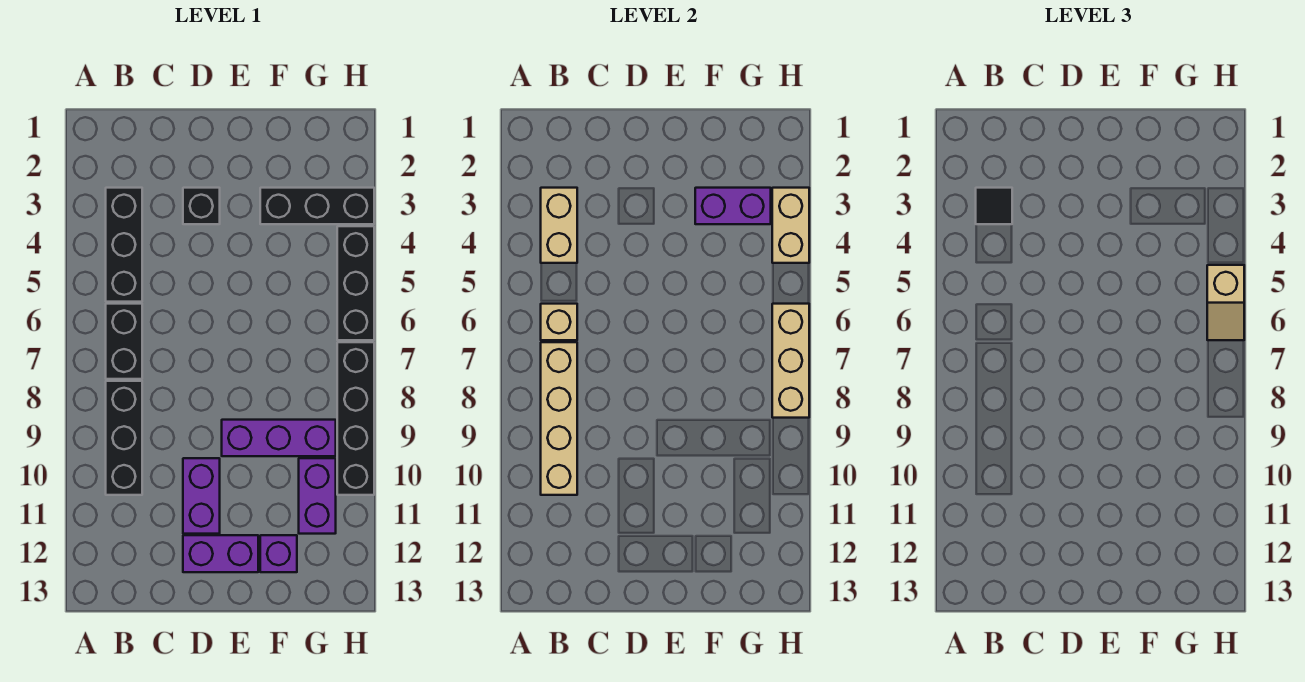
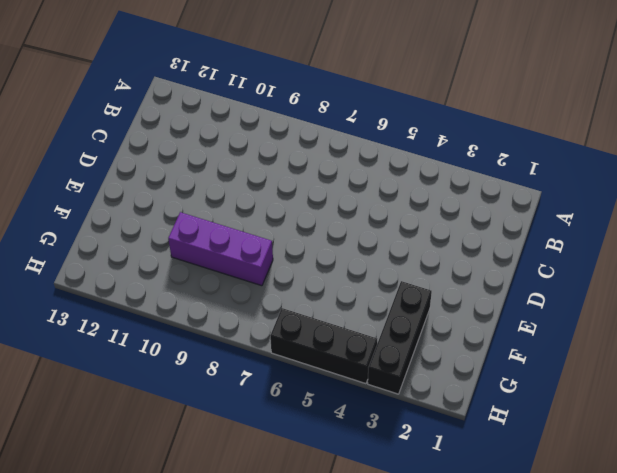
purple 1x3 brick [168,212,273,286] -> purple 1x3 brick turned to [222,420,336,456]
none -> black 1x3 brick [106,188,142,302]
none -> black 1x2 brick [106,304,142,379]
none -> black 1x3 brick [106,381,142,495]

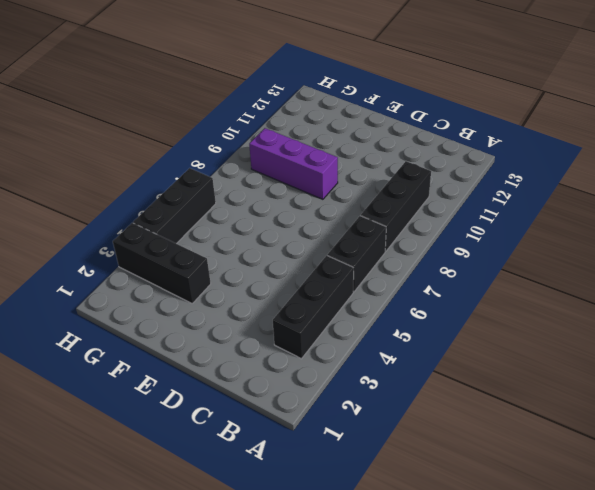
none -> black 1x1 brick [183,188,220,224]
none -> purple 1x2 brick [183,458,220,534]
none -> purple 1x2 brick [183,535,258,572]

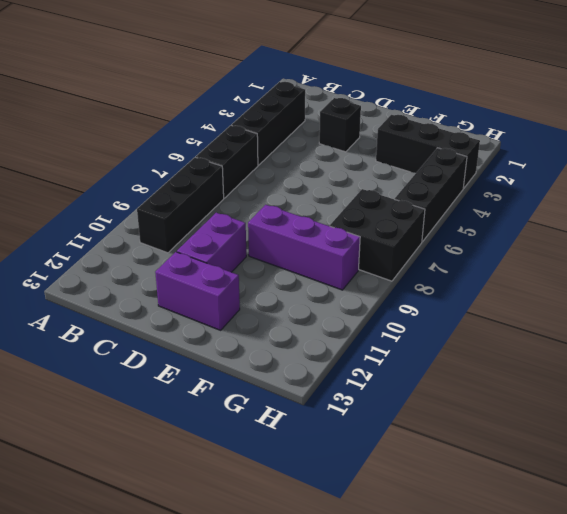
black 2x2 brick [330,189,425,281] -> black 1x4 brick [337,342,374,495]
none -> purple 1x1 brick [260,535,297,572]
none -> purple 1x2 brick [299,458,336,534]
none -> tan 1x2 brick [541,188,577,263]

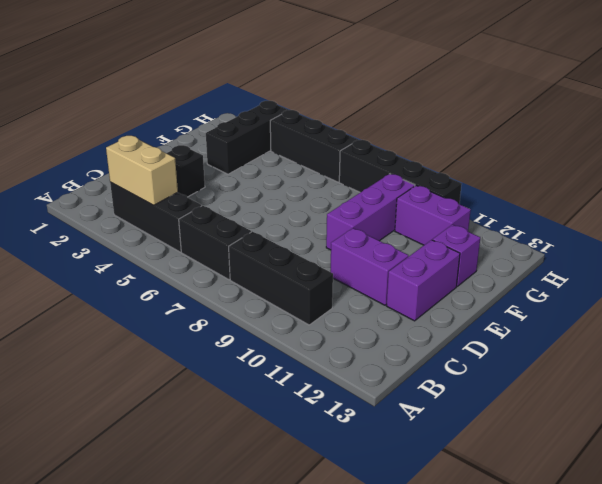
none -> tan 1x1 brick [541,304,577,340]
none -> tan 1x4 brick [541,342,577,495]
none -> purple 1x2 brick [695,188,771,224]

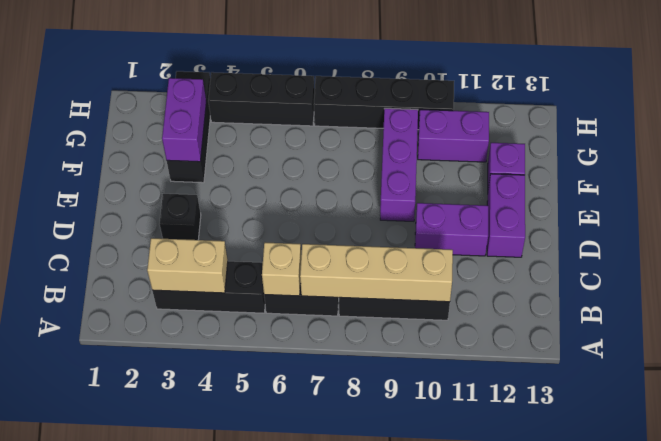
none -> tan 1x2 brick [772,188,809,263]
none -> tan 1x3 brick [772,304,809,418]
none -> black 1x1 tile [976,188,1012,224]

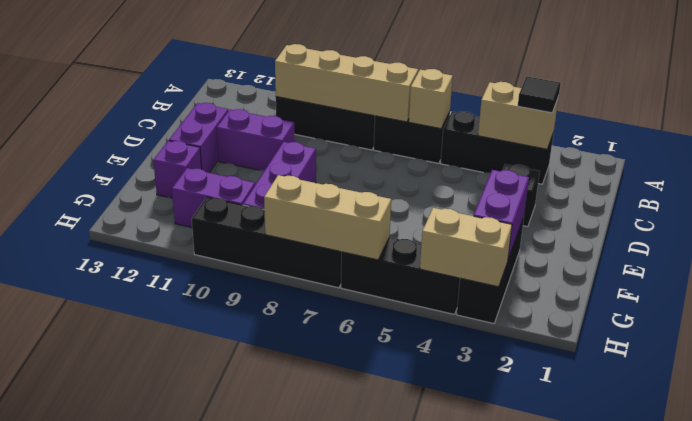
none -> tan 1x2 slope [1207,265,1244,340]

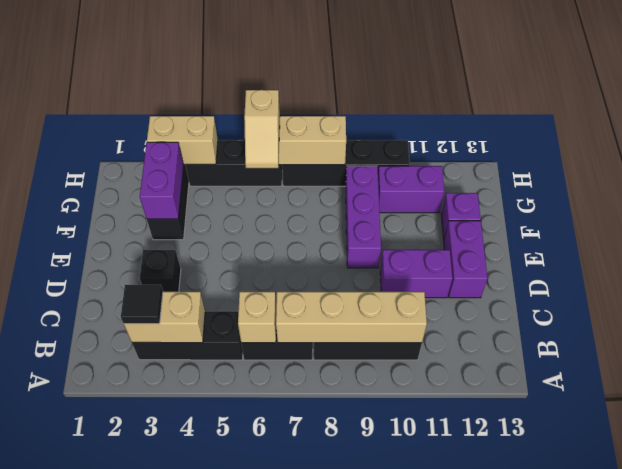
tan 1x2 slope [244,90,280,168] -> tan 1x2 slope turned to [1207,265,1244,340]

